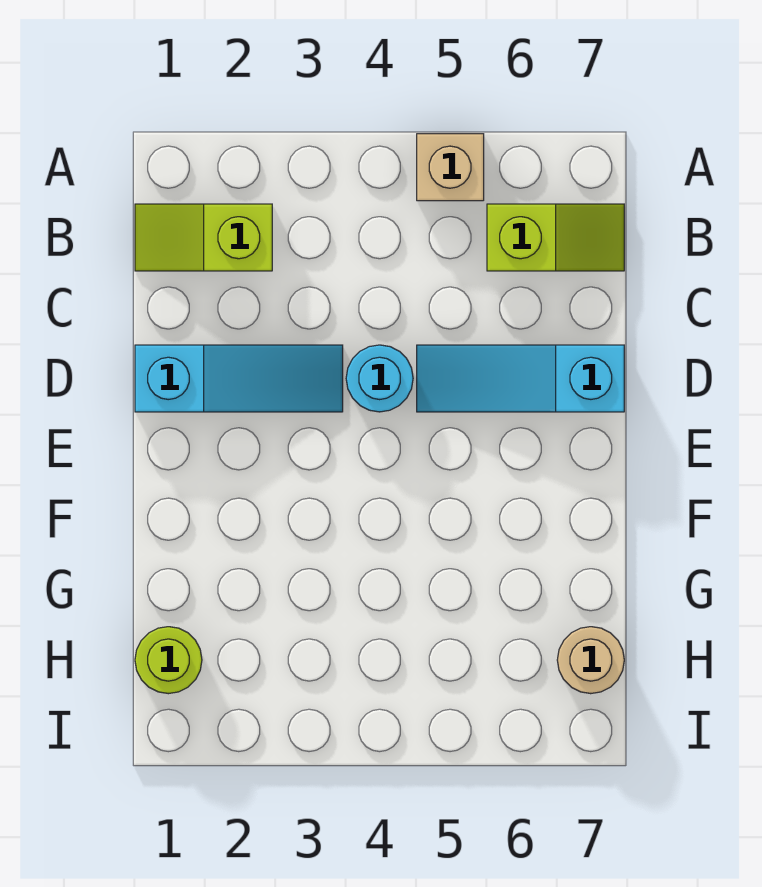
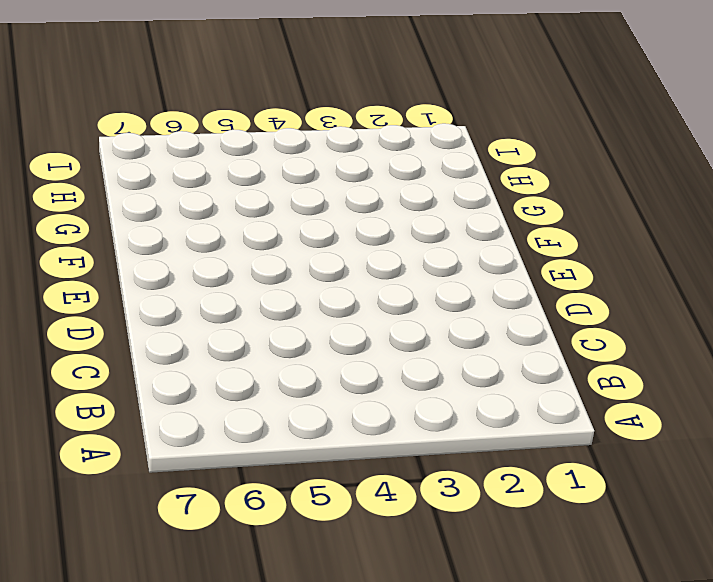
none -> tan 1x1 brick [417,134,484,201]
none -> lime 1x2 slope [135,204,272,271]

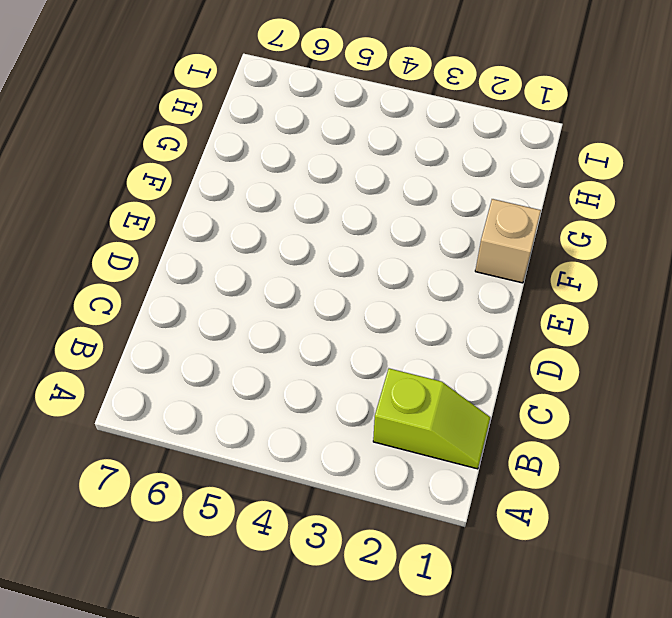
tan 1x1 brick [475,199,541,283] -> tan 1x1 brick moved to [417,134,484,201]
none -> lime 1x2 slope [487,204,624,271]
none -> cyan 1x3 slope [135,345,343,412]

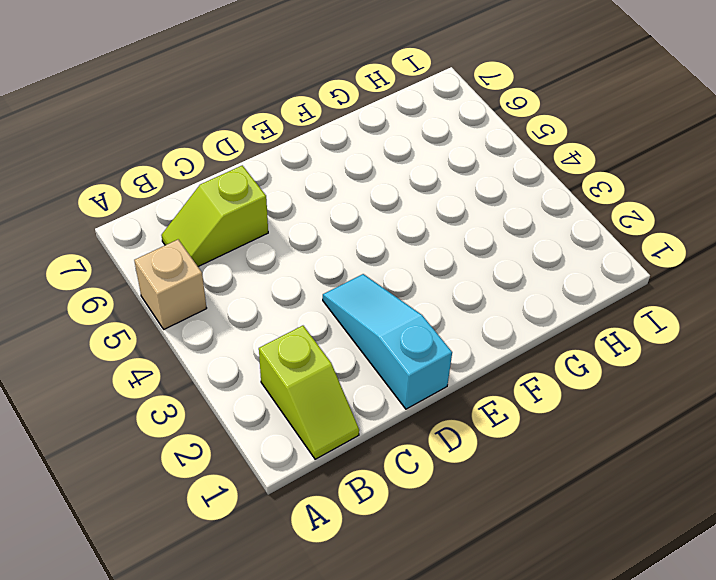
lime 1x2 slope [162,165,268,267] -> lime 1x2 slope turned to [487,204,624,271]
none -> cyan 1x1 round brick [346,345,413,412]
none -> cyan 1x3 slope [417,345,624,412]

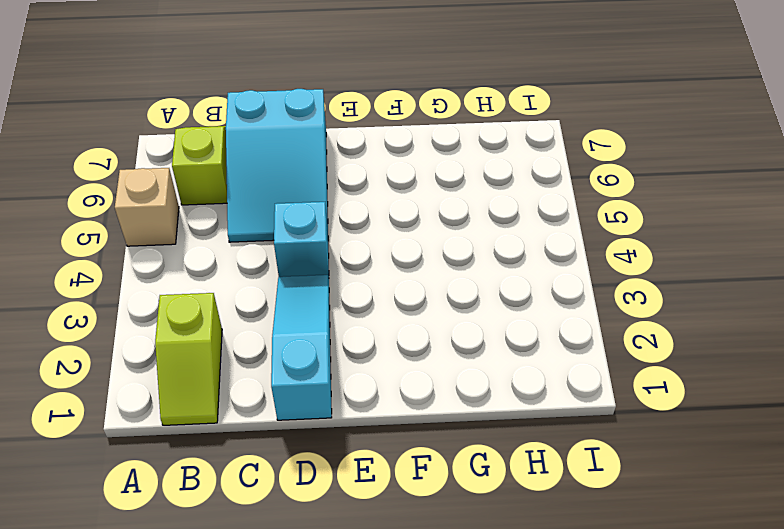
cyan 2x3 slope [226,89,328,242] -> cyan 1x3 slope [417,345,624,412]
cyan 1x1 brick [274,202,329,277] -> cyan 1x1 round brick [346,345,413,412]
none -> lime 1x1 round brick [135,627,202,694]
none -> tan 1x1 round brick [557,627,624,694]

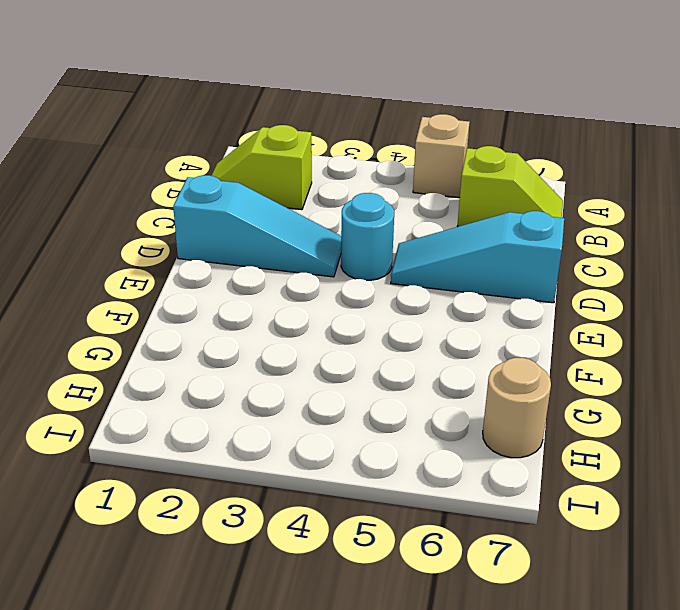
none -> lime 1x1 round brick [135,627,202,694]

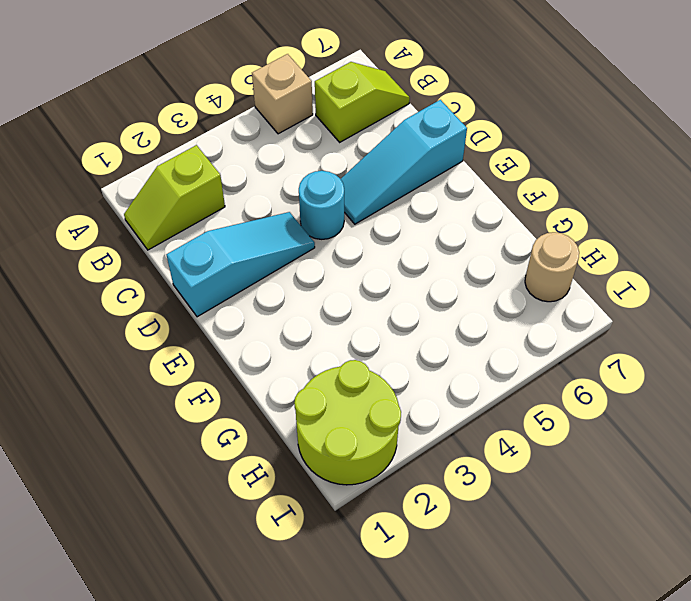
lime 2x2 round brick [294,360,401,485] -> lime 1x1 round brick [135,627,202,694]

